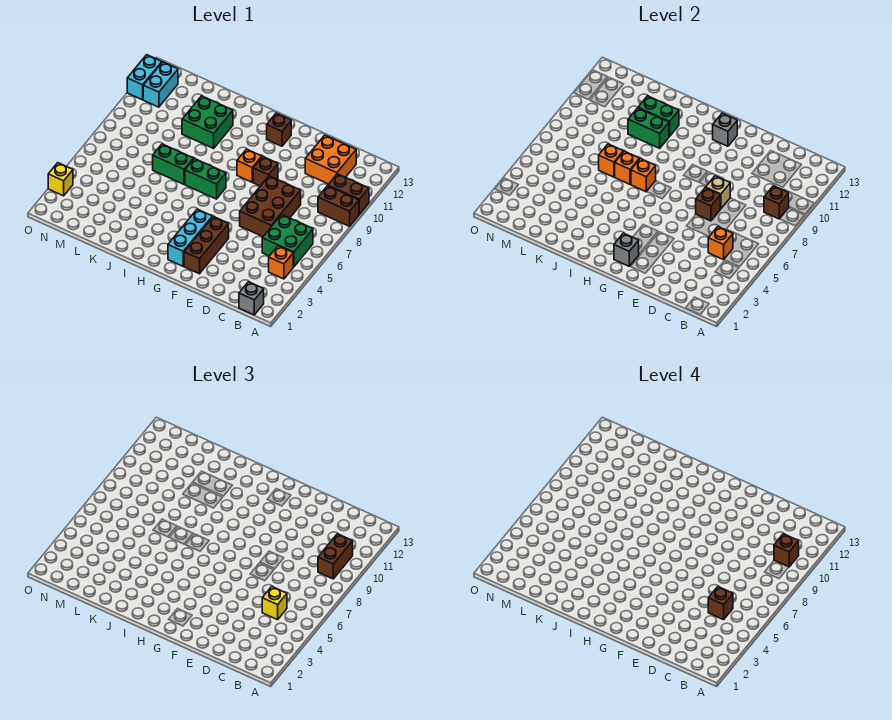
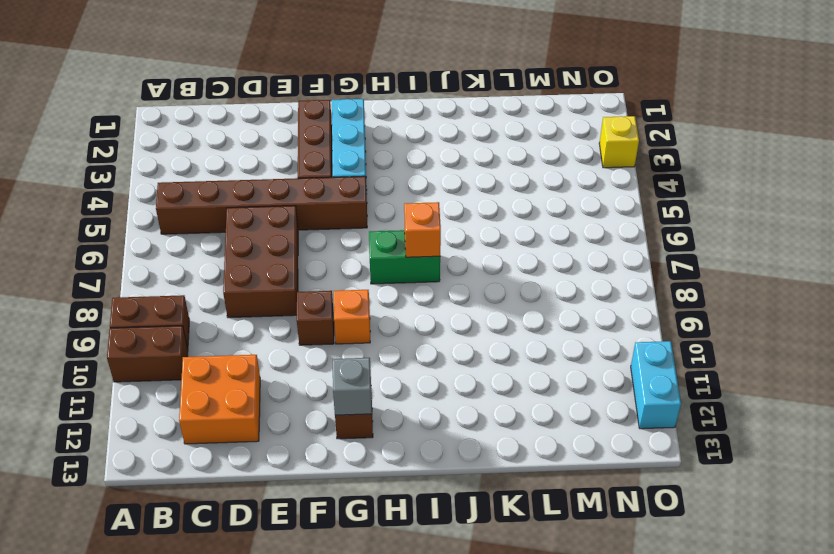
brown 1x6 brick [156,176,367,234] -> green 2x2 brick [262,214,313,267]
none -> grey 1x1 brick [239,282,264,315]
none -> orange 1x1 brick [269,246,293,279]
none -> green 1x2 brick [153,144,194,184]
none -> green 2x2 brick [182,96,233,148]

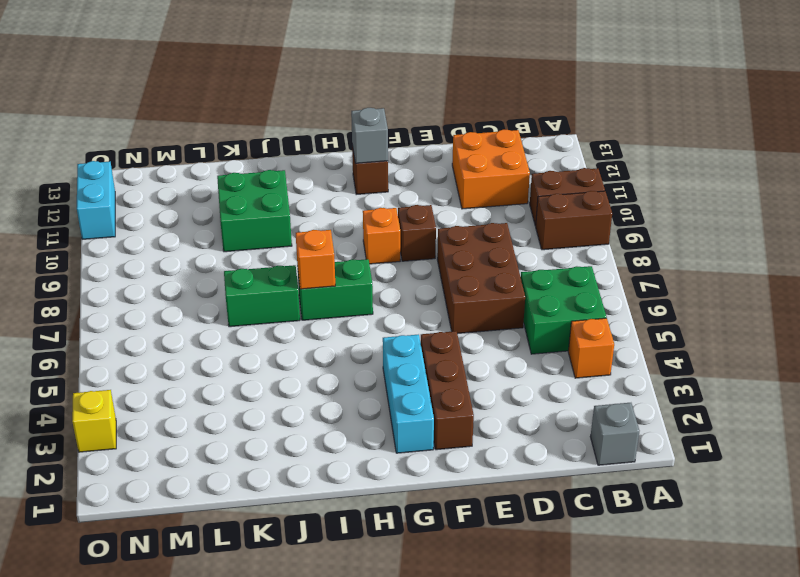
none -> cyan 1x2 brick [143,62,178,107]
none -> brown 1x1 brick [764,186,789,219]
none -> orange 1x1 brick [708,227,733,260]
none -> brown 1x1 brick [696,188,720,221]

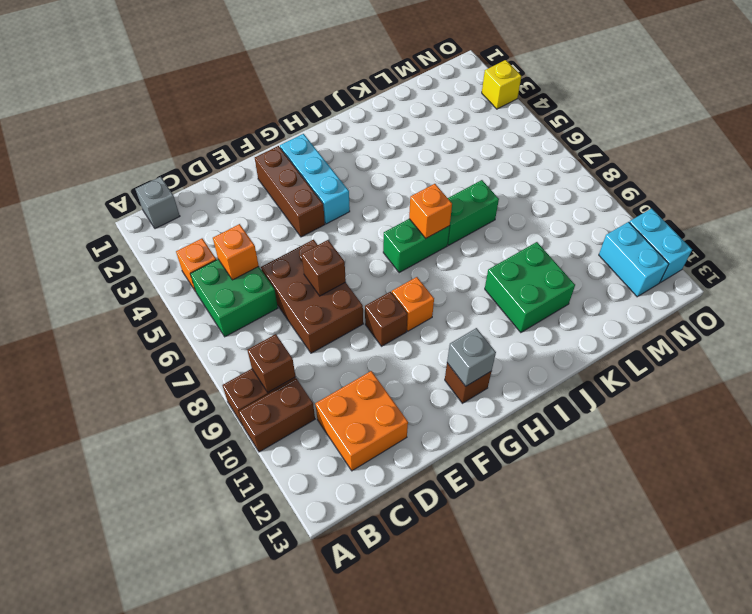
none -> tan 1x1 brick [706,176,730,209]
none -> grey 1x1 brick [614,233,639,266]
none -> orange 1x1 brick [615,151,640,184]
none -> green 1x2 brick [628,108,669,148]

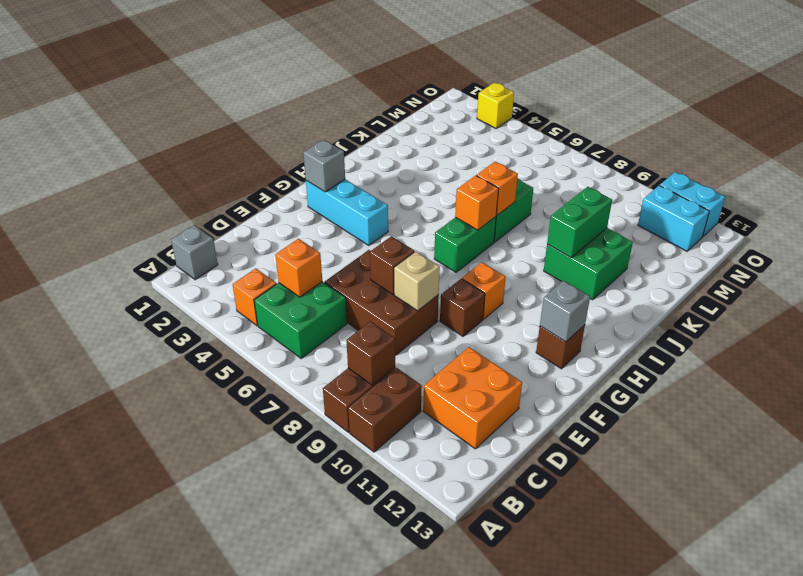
none -> brown 1x3 brick [184,217,229,274]
none -> green 1x2 brick [638,96,679,136]
none -> orange 1x1 brick [599,144,623,177]
none -> brown 1x2 brick [318,534,353,579]

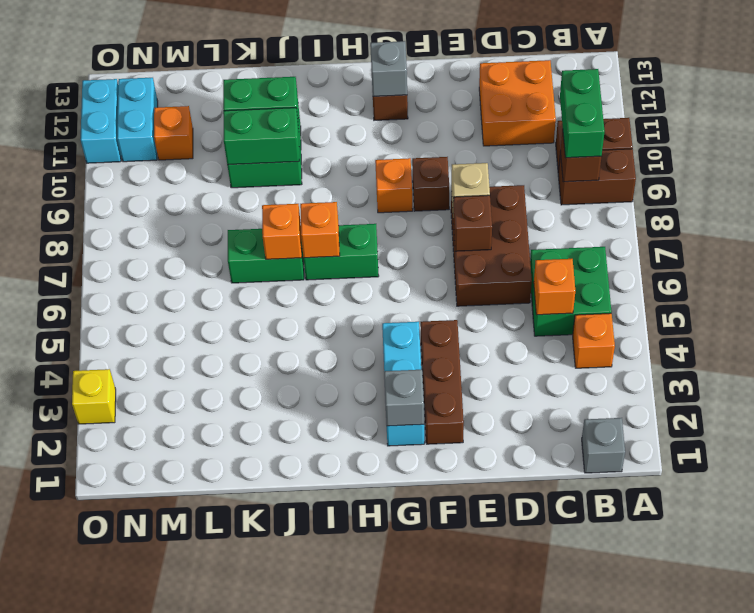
green 1x2 brick [560,69,605,158] -> brown 1x2 brick [318,534,353,579]
orange 1x1 brick [154,106,193,160] -> orange 1x1 brick moved to [599,144,623,177]
none -> yellow 1x1 brick [262,587,287,620]
none -> brown 1x1 brick [774,534,799,567]
none -> brown 1x1 brick [708,587,733,620]

